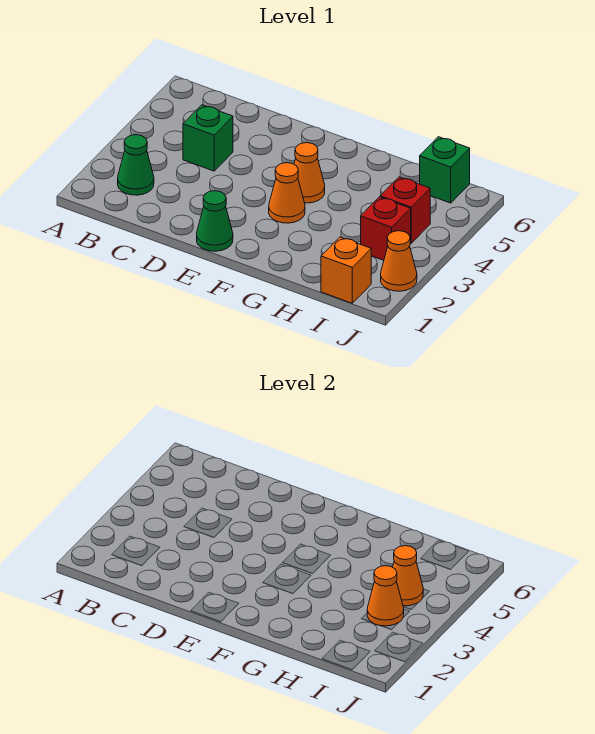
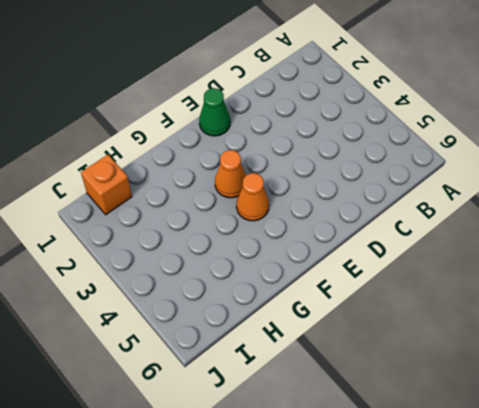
none -> green 1x1 cone [118,135,154,195]
none -> green 1x1 brick [183,105,233,171]
none -> red 1x1 brick [361,197,411,260]

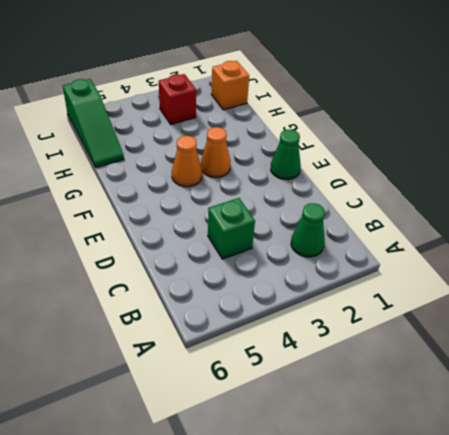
green 1x3 slope [63,79,124,168] -> green 1x1 brick [420,137,470,203]
none -> red 1x1 brick [380,177,430,243]
none -> orange 1x1 cone [381,231,417,291]
none -> orange 1x1 cone [367,566,404,626]

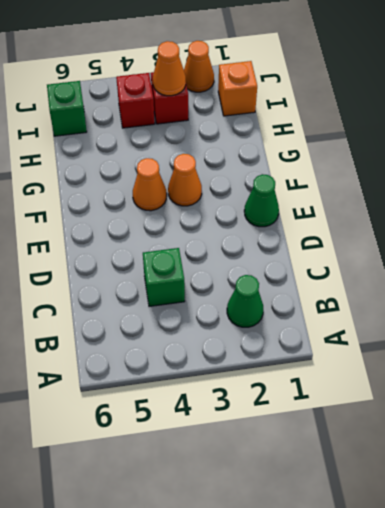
none -> orange 1x1 cone [393,546,423,606]

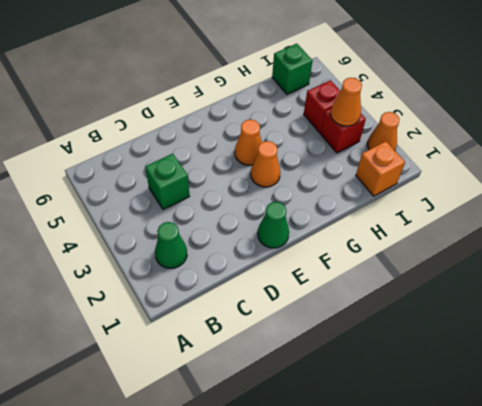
none -> orange 1x1 cone [393,546,423,606]

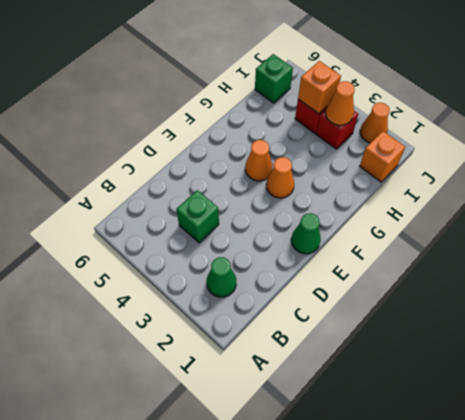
orange 1x1 brick [298,61,341,114] -> orange 1x1 cone [393,546,423,606]

